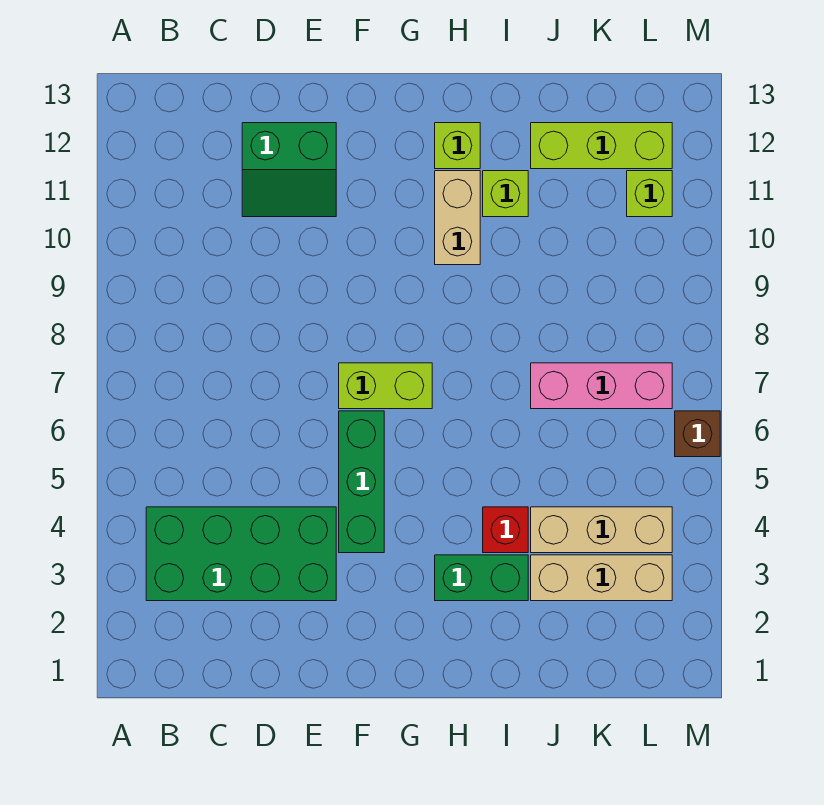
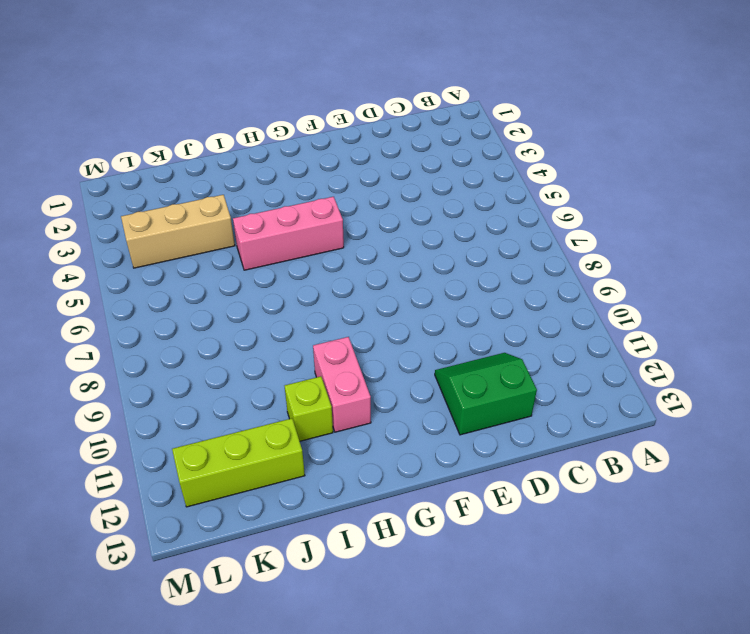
pink 1x3 brick [233,197,344,270] -> pink 1x3 brick moved to [531,363,672,409]
pink 1x2 brick [313,337,371,432] -> tan 1x2 brick [435,171,480,265]
none -> green 2x4 brick [146,507,336,601]
none -> green 1x3 brick [339,411,384,553]
none -> lime 1x2 brick [339,363,432,409]

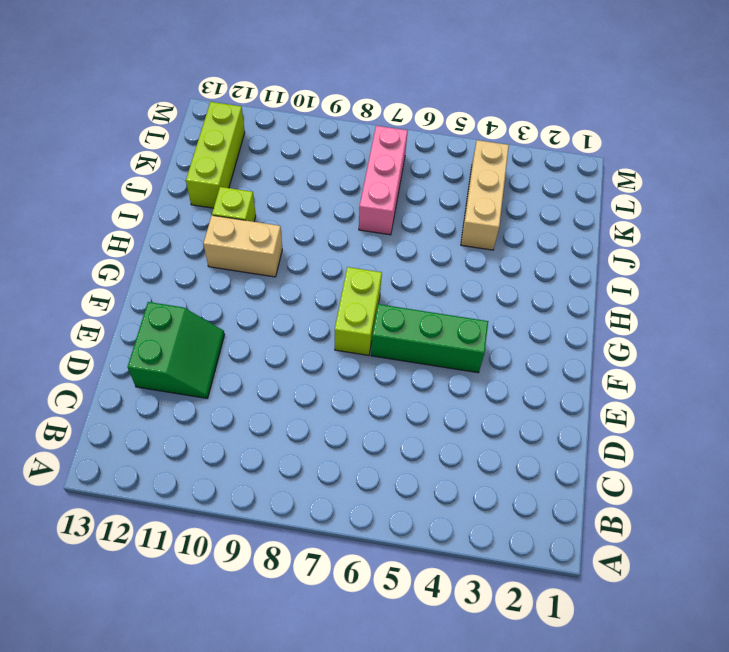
none -> green 2x4 brick [146,507,336,601]
none -> green 1x2 brick [435,555,528,601]
none -> lime 1x1 brick [435,123,480,169]

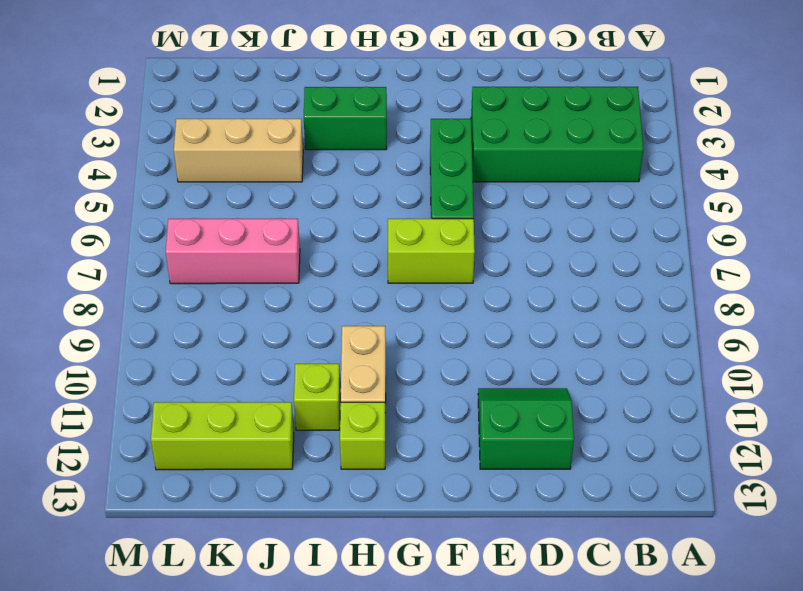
none -> red 1x1 brick [483,507,528,553]
none -> tan 1x3 brick [531,555,672,601]
none -> lime 1x1 brick [627,171,672,217]

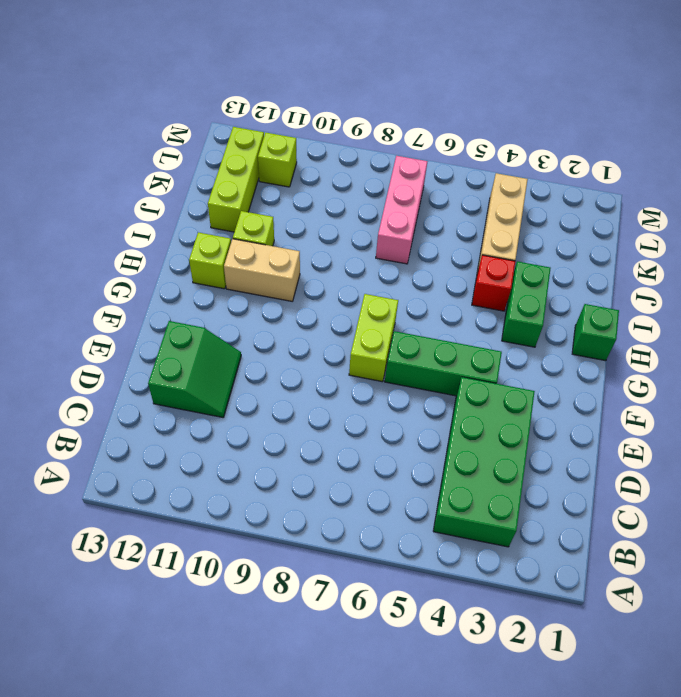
green 1x1 brick [572,304,619,361] -> none
none -> tan 1x3 brick [531,555,672,601]
none -> brown 1x1 brick [675,411,720,457]

